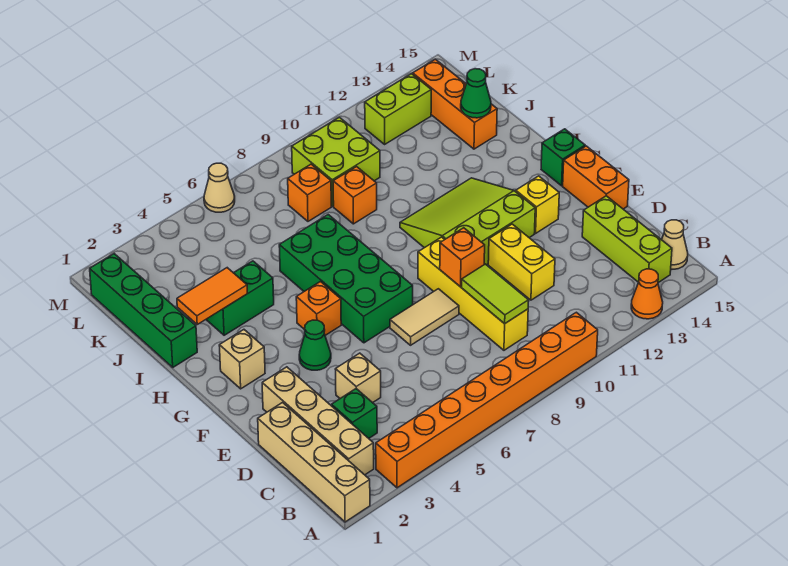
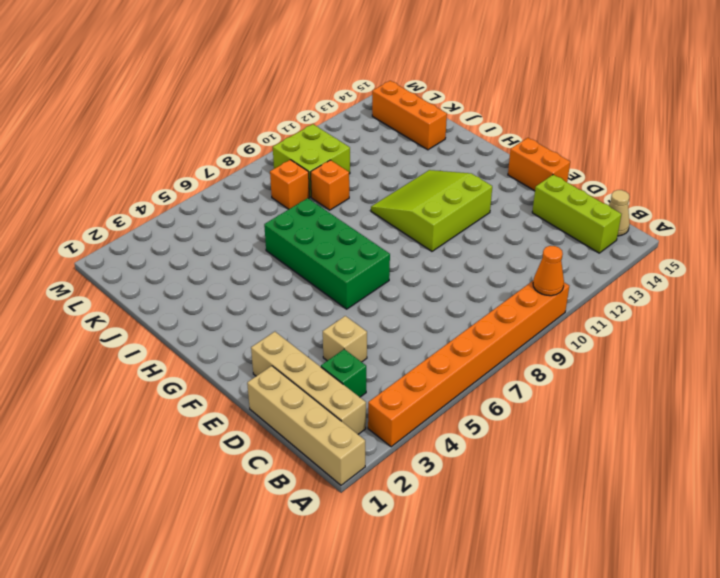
orange 1x1 cone [533,246,564,296] -> orange 1x1 cone moved to [631,269,663,319]
none -> yellow 1x4 brick [418,237,528,350]
none -> yellow 1x2 brick [488,224,555,300]
none -> tan 1x2 tile [390,289,459,345]
none -> green 1x1 cone [299,320,331,370]

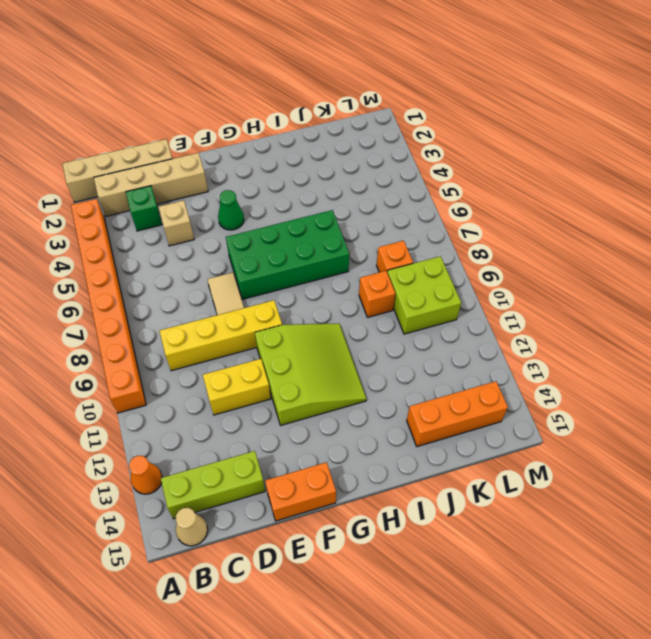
none -> yellow 1x1 brick [516,176,559,233]
none -> tan 1x1 brick [219,330,265,389]
none -> orange 1x1 brick [296,282,341,335]
none -> green 1x1 brick [541,129,585,186]

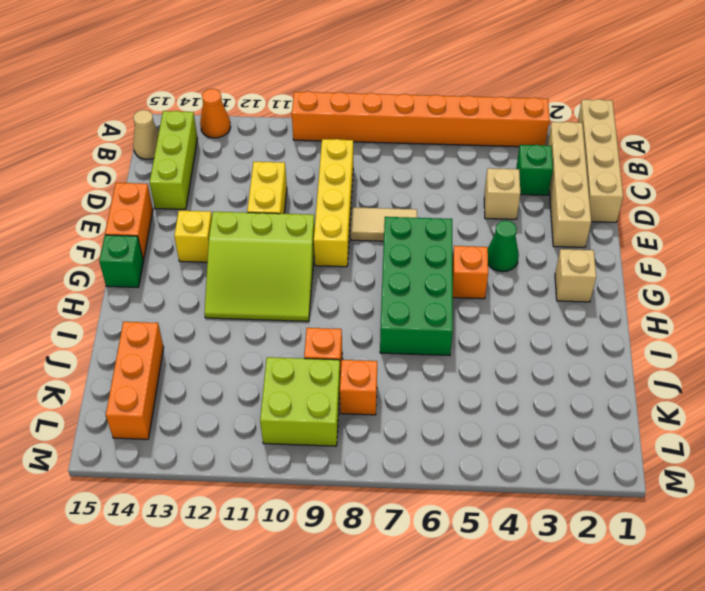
none -> green 1x4 brick [90,254,197,367]
none -> green 1x2 brick [206,261,274,335]
none -> lime 1x2 brick [365,74,431,144]
none -> tan 1x1 cone [204,163,235,212]

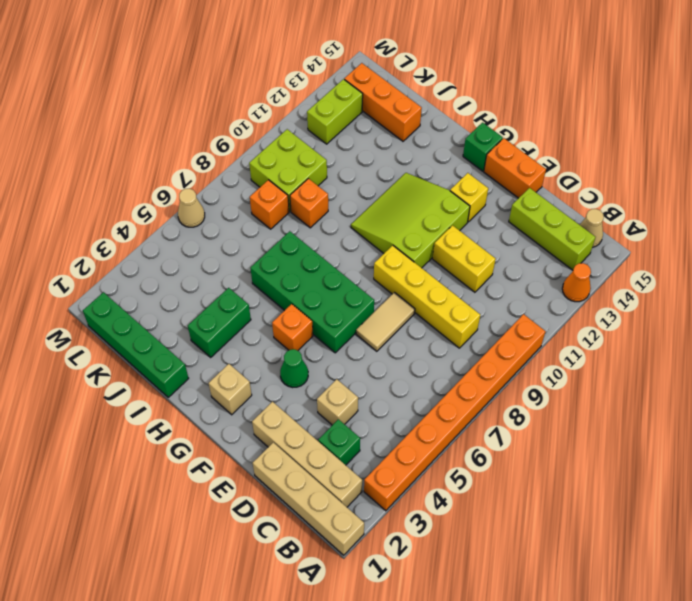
none -> lime 1x2 tile [462,264,529,324]
none -> orange 1x1 brick [440,228,485,287]
none -> orange 1x2 tile [177,268,247,324]
none -> green 1x1 cone [461,69,491,118]

